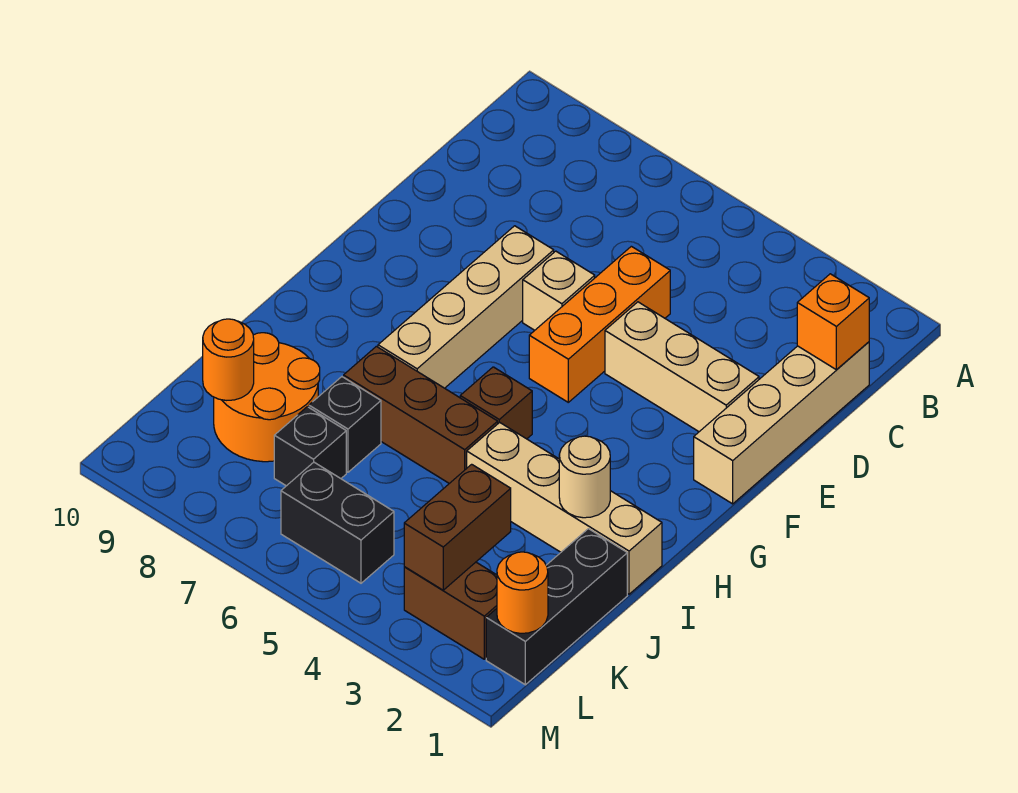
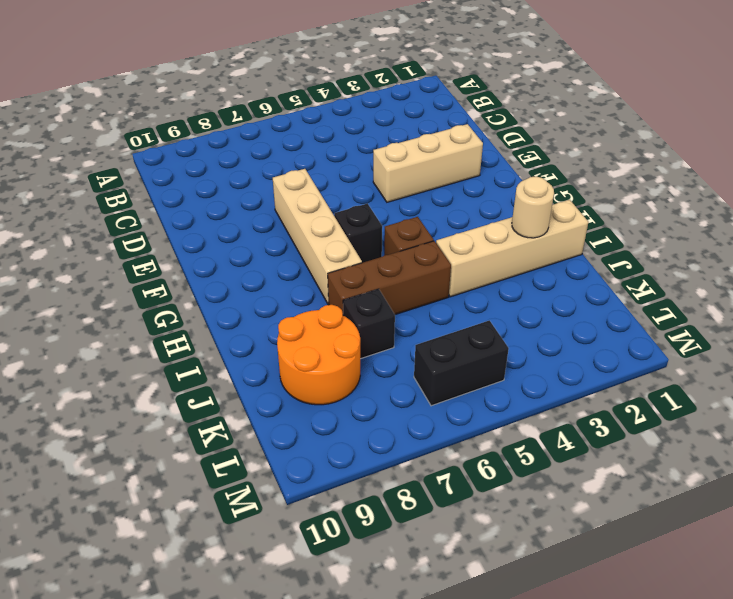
black 1x1 brick [334,203,382,263] -> black 1x1 brick moved to [274,407,346,486]
none -> tan 1x4 brick [694,342,869,504]
none -> orange 1x3 brick [529,246,670,402]
none -> tan 1x1 brick [523,251,595,330]

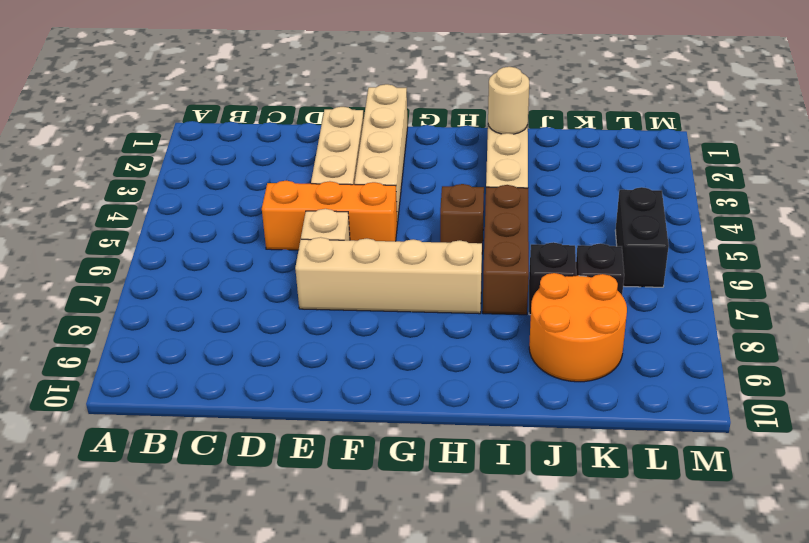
tan 1x4 brick [355,84,408,224] -> tan 1x4 brick turned to [694,342,869,504]
none -> black 1x3 brick [486,529,627,685]
none -> brown 1x2 brick [404,562,497,659]
none -> orange 1x1 brick [797,274,869,370]

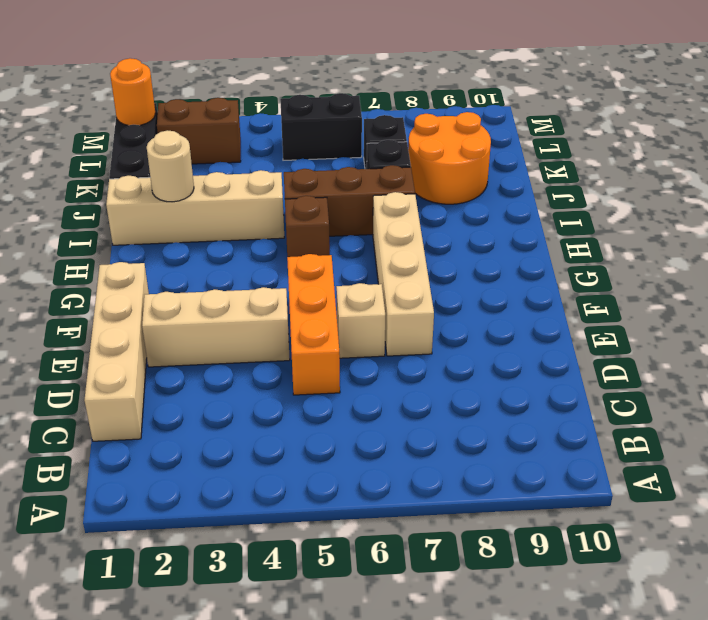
none -> orange 1x1 brick [797,274,869,370]
none -> brown 1x2 brick [404,464,511,590]
none -> orange 1x1 round brick [203,319,254,400]

